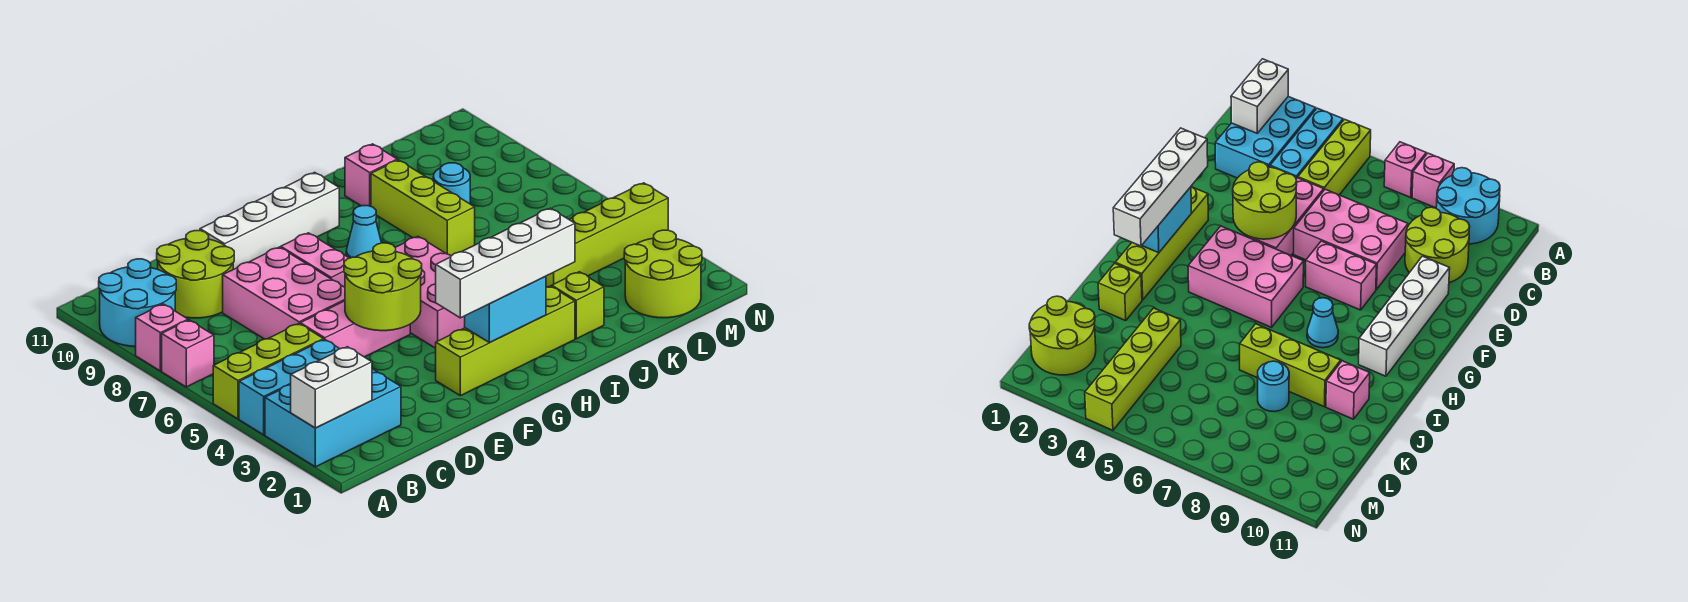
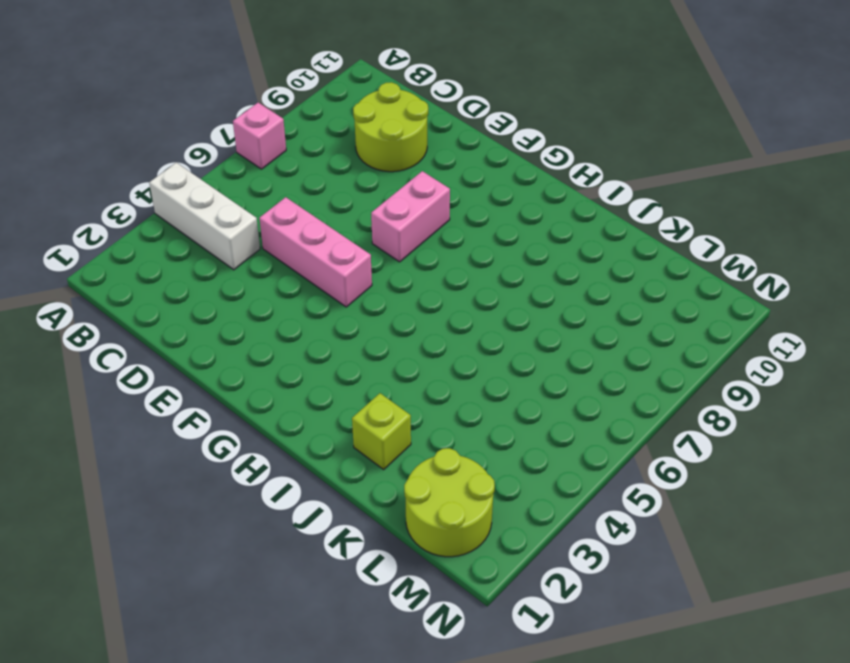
white 1x3 brick [149,162,260,270] -> cyan 1x3 brick [239,339,340,435]
none -> cyan 2x3 brick [265,369,401,467]
none -> lime 1x3 brick [213,324,324,419]
none -> pink 1x1 brick [136,304,188,371]

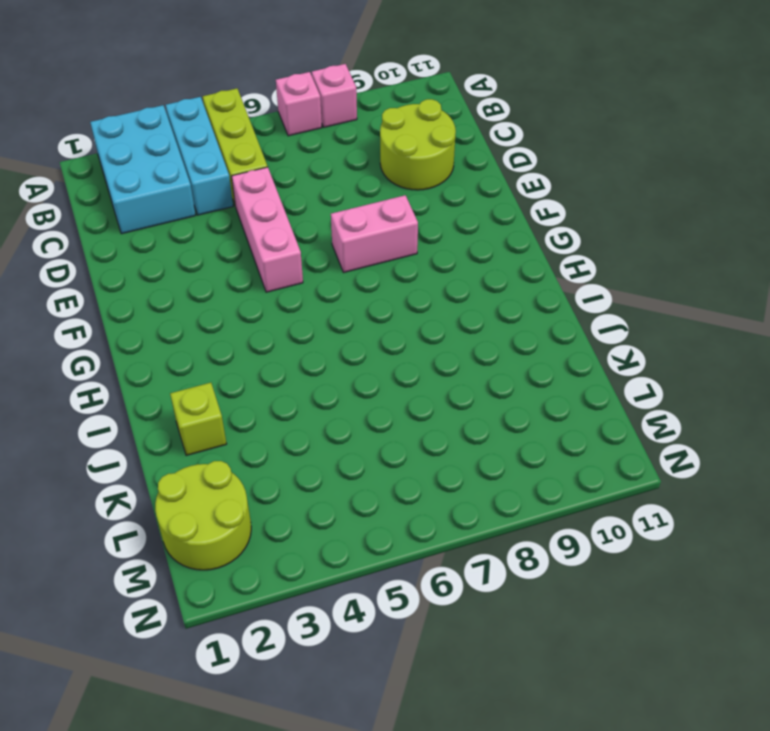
none -> cyan 2x2 round brick [99,259,176,347]
none -> pink 2x3 brick [223,247,345,339]
none -> white 1x4 brick [200,172,339,269]

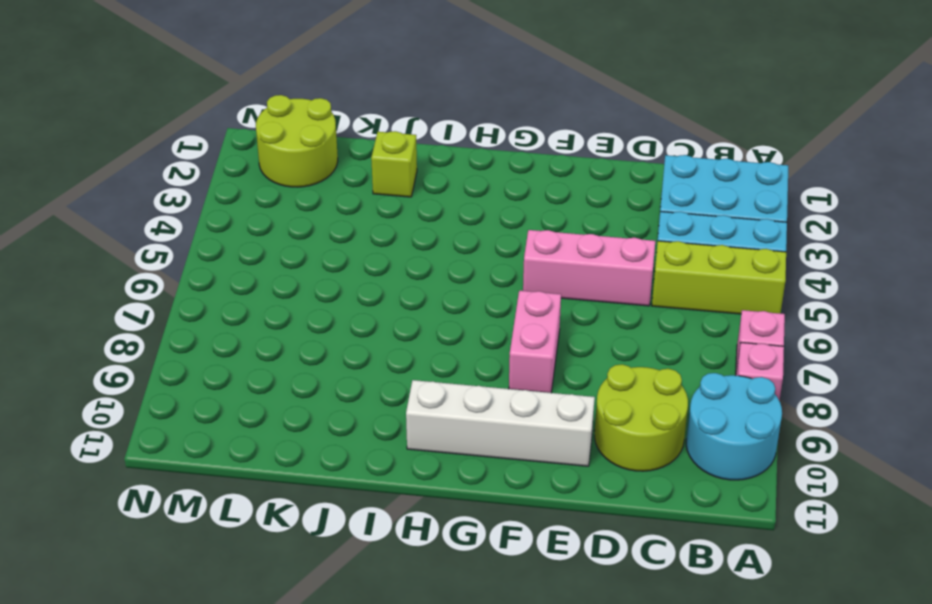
none -> pink 2x3 brick [223,247,345,339]
none -> lime 1x4 brick [436,286,575,396]
none -> pink 2x3 brick [395,237,465,348]

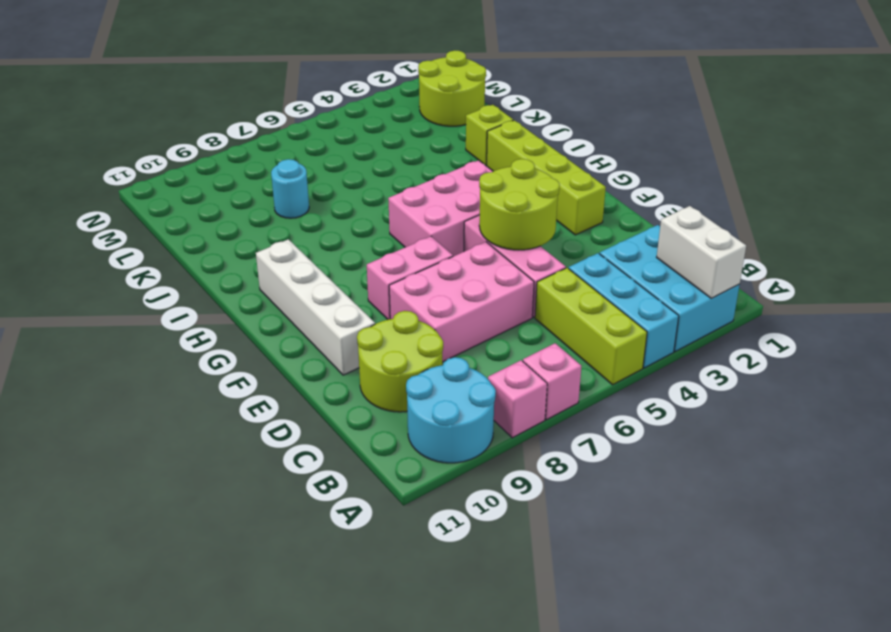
none -> cyan 1x1 cone [346,206,381,258]
none -> lime 1x3 brick [371,160,475,256]
none -> pink 1x1 brick [345,144,397,206]

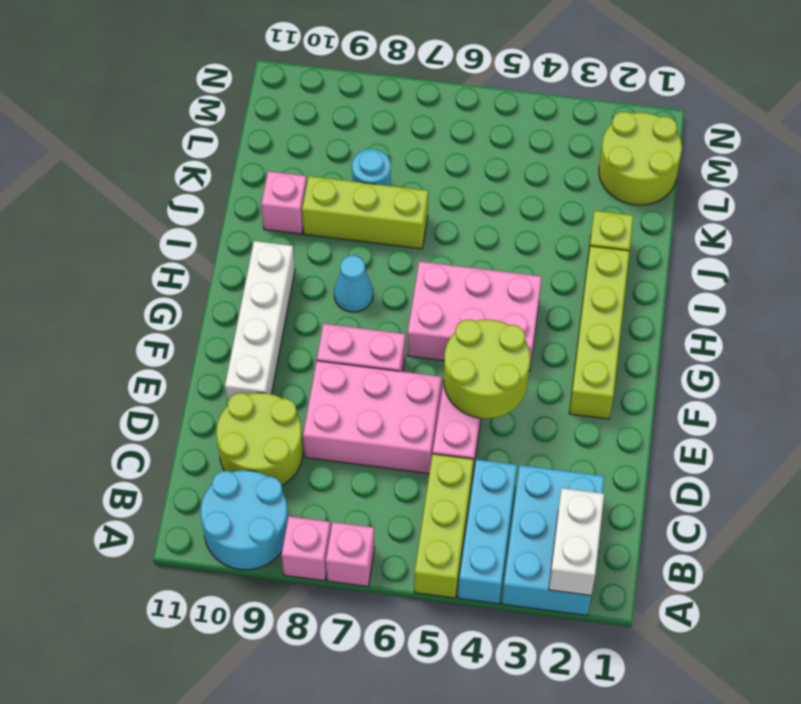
none -> lime 1x4 brick [546,183,668,287]
none -> cyan 1x2 brick [465,276,546,343]
none -> white 1x4 brick [436,208,575,318]

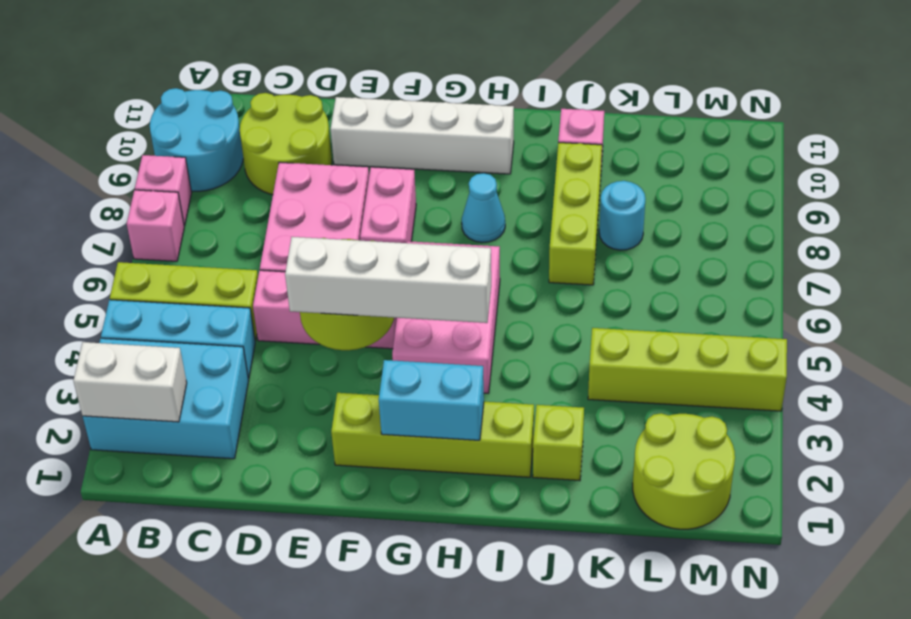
white 1x4 brick [285,237,491,323] -> white 1x4 brick moved to [436,208,575,318]

